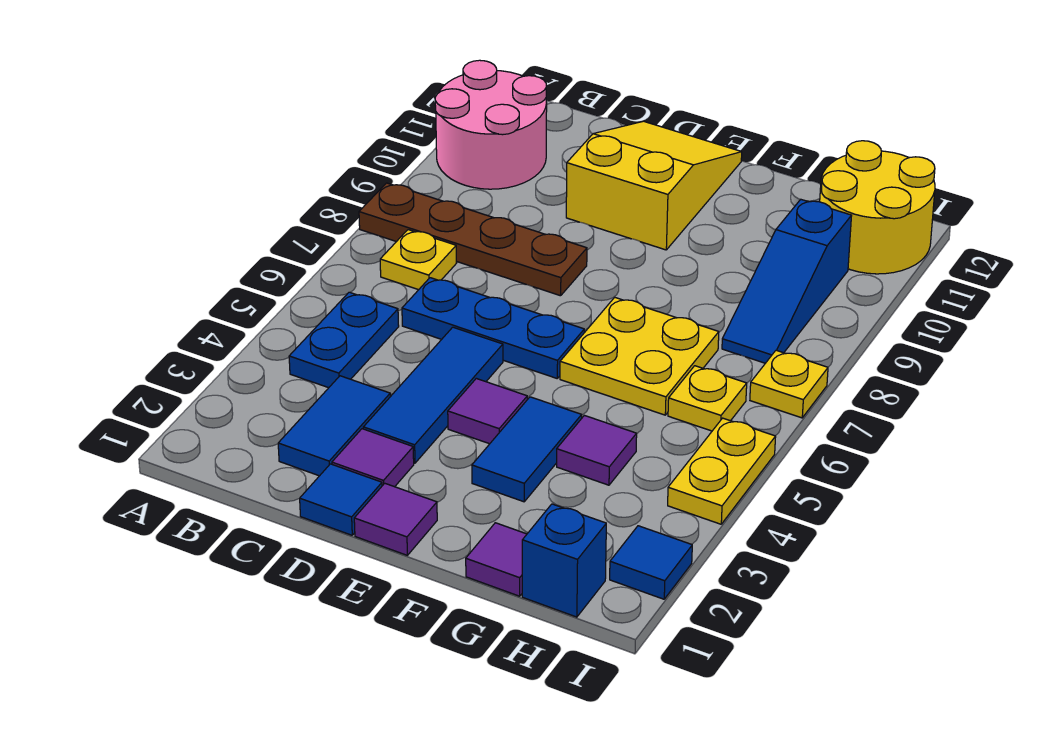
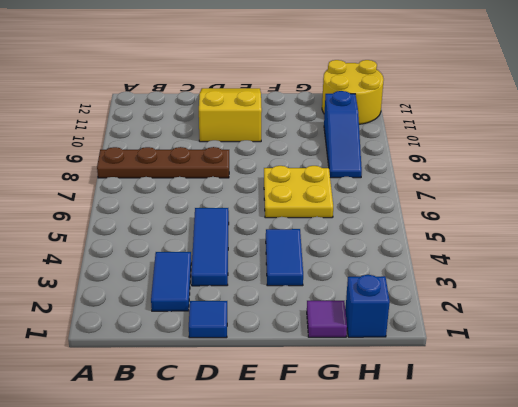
none -> pink 2x2 round brick [435,60,547,189]
none -> blue 1x2 plate [289,292,399,388]
none -> yellow 1x1 plate [380,230,456,290]

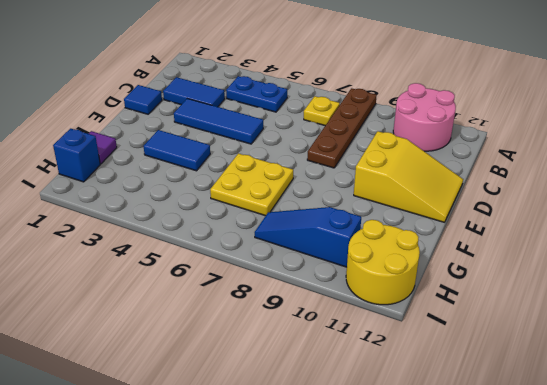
none -> blue 1x3 plate [402,278,584,378]
none -> purple 1x1 tile [332,429,414,487]
none -> purple 1x1 tile [354,483,437,555]

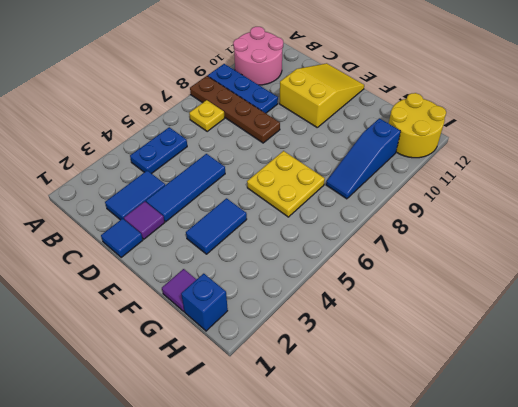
blue 1x3 plate [208,64,278,113] -> blue 1x3 plate moved to [402,278,584,378]
none -> purple 1x1 tile [354,483,437,555]
none -> purple 1x1 tile [448,378,527,444]
none -> purple 1x1 tile [557,415,637,485]

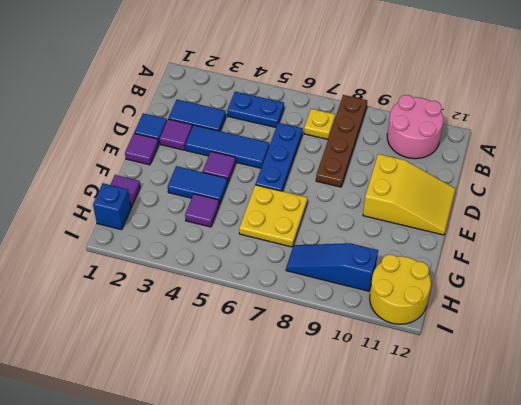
none -> yellow 1x1 plate [668,366,747,431]
none -> blue 1x1 tile [610,526,692,599]
none -> yellow 1x2 plate [668,418,776,524]

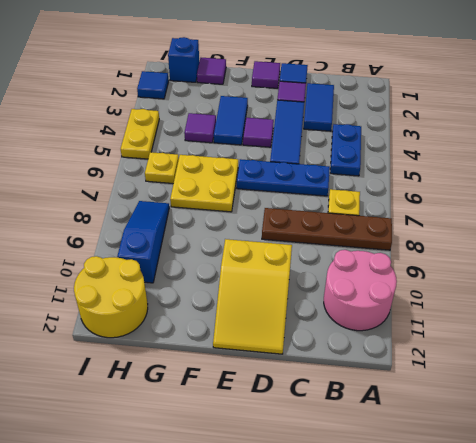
none -> yellow 1x1 plate [750,350,828,418]

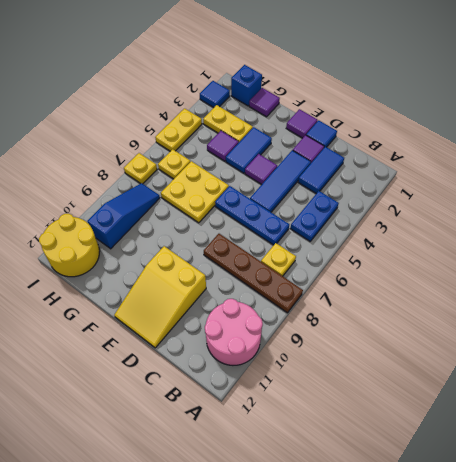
yellow 1x2 plate [203,105,253,142] -> none

